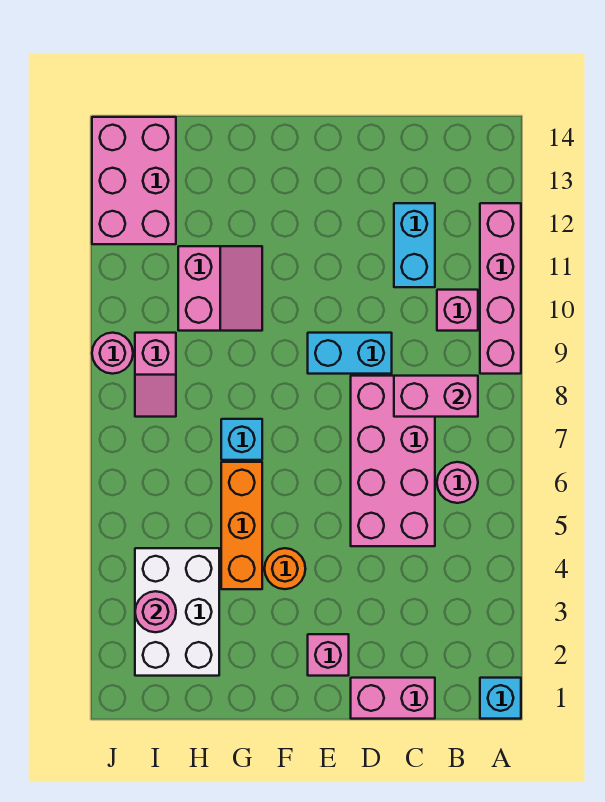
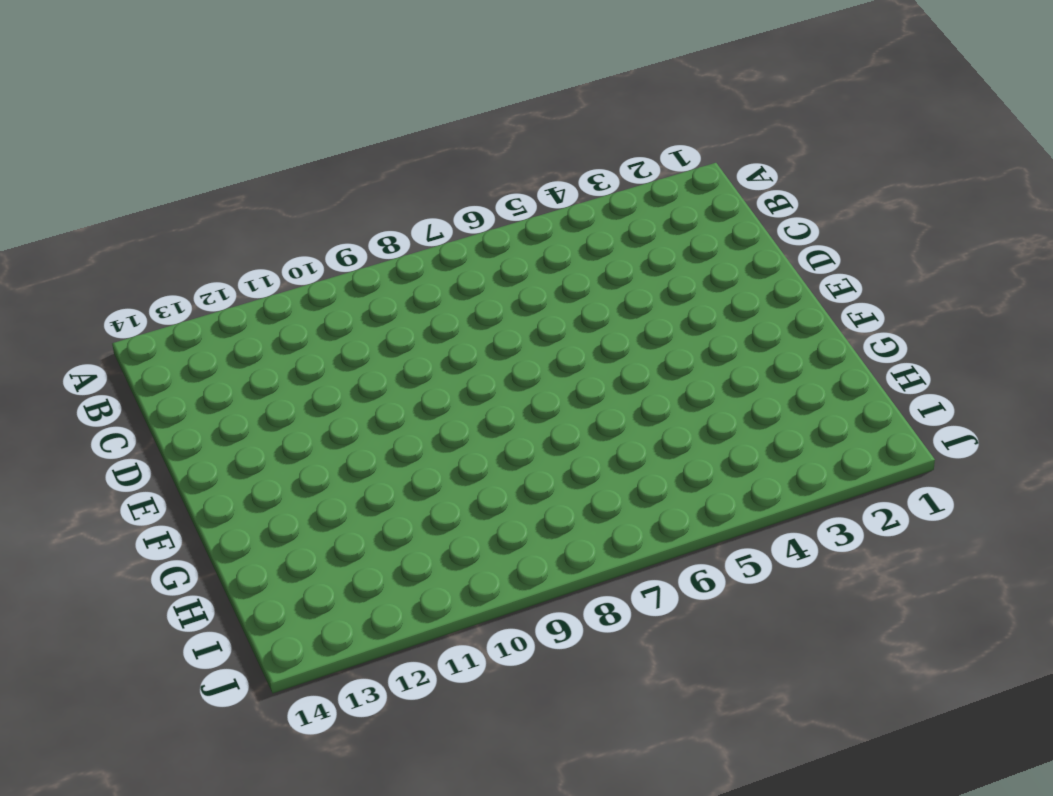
none -> cyan 1x1 brick [480,678,521,719]
none -> pink 1x4 brick [480,203,521,374]
none -> pink 1x1 round brick [437,462,478,503]

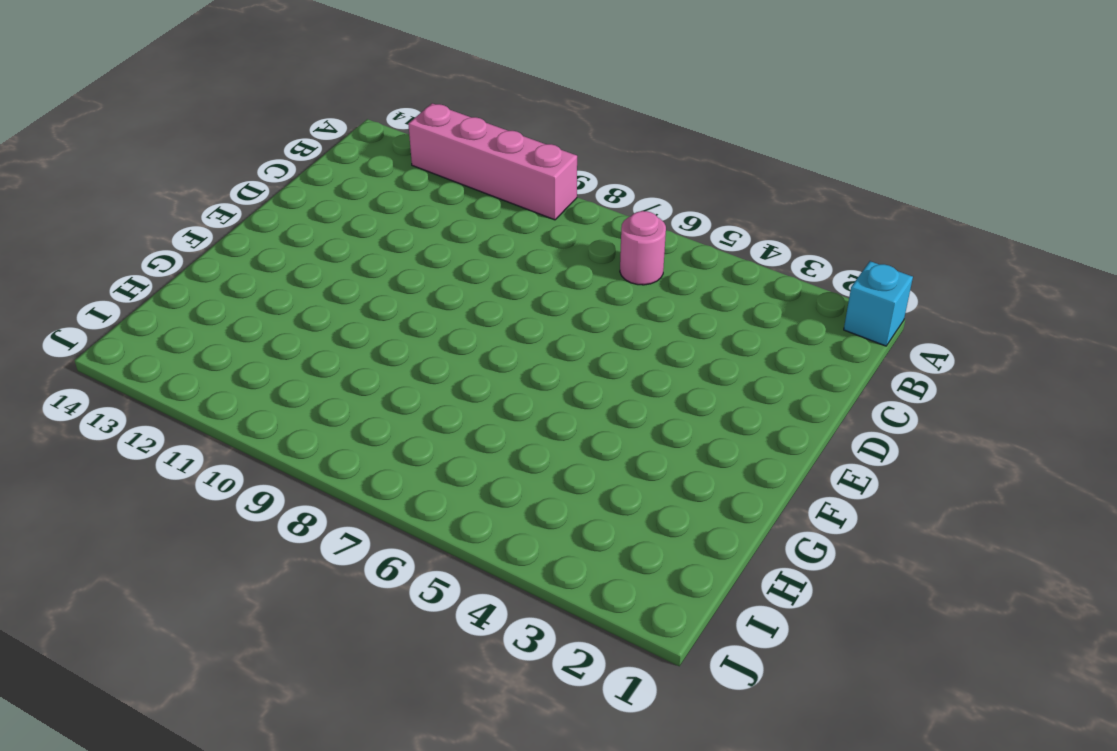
none -> pink 1x1 brick [437,290,478,331]
none -> pink 1x2 brick [351,678,435,719]
none -> pink 2x4 brick [351,376,435,546]

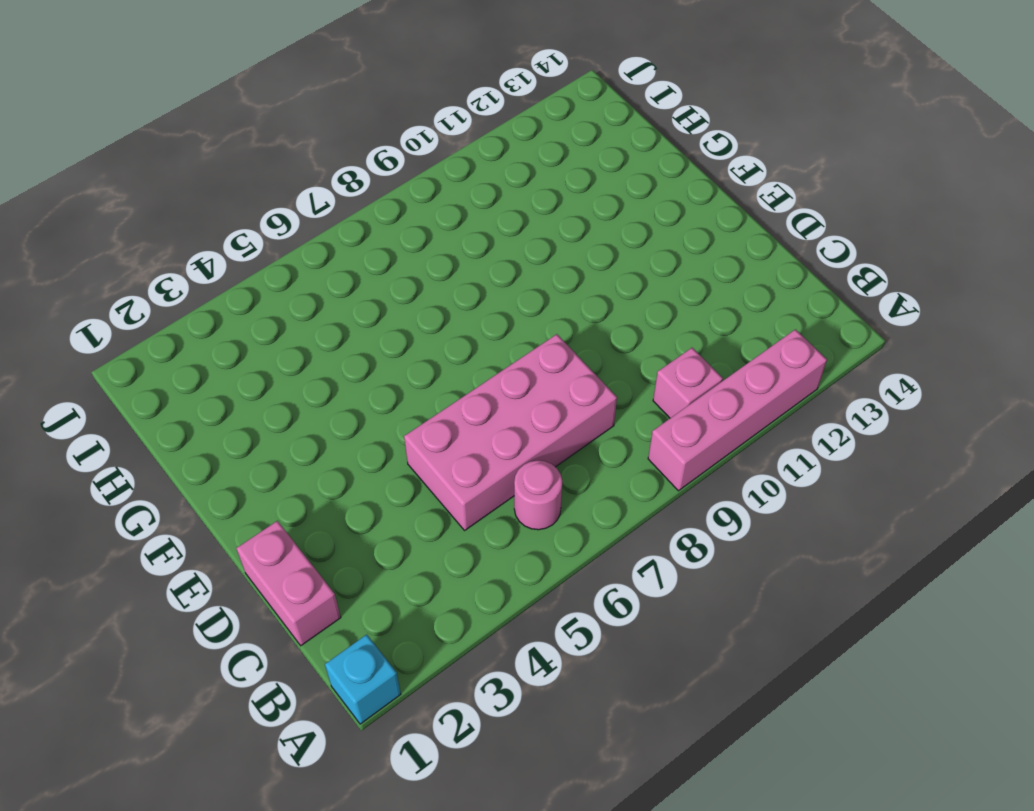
none -> cyan 1x2 brick [394,203,435,287]
none -> cyan 1x2 brick [308,333,392,374]
none -> pink 1x1 brick [308,634,349,676]

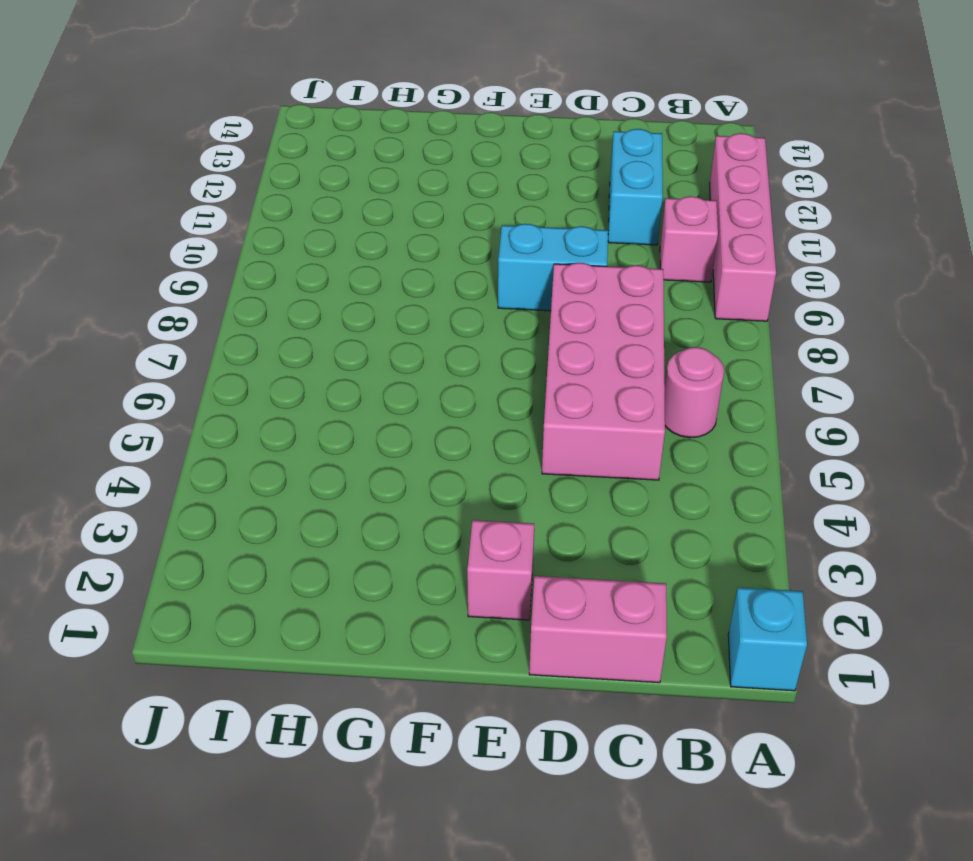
none -> orange 1x1 round brick [265,548,305,589]
none -> orange 1x3 brick [221,462,262,589]
none -> cyan 1x1 brick [221,419,262,460]

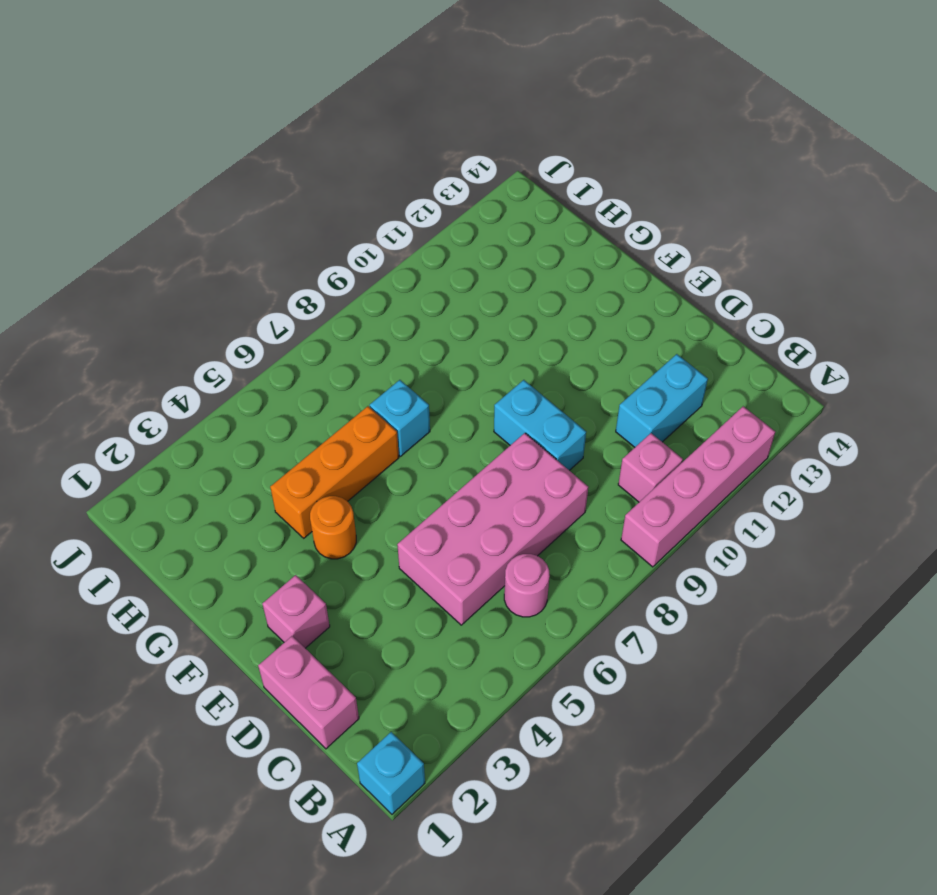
none -> pink 2x2 slope [178,246,262,331]
none -> white 2x3 brick [135,548,219,676]
none -> pink 1x2 slope [135,333,176,417]

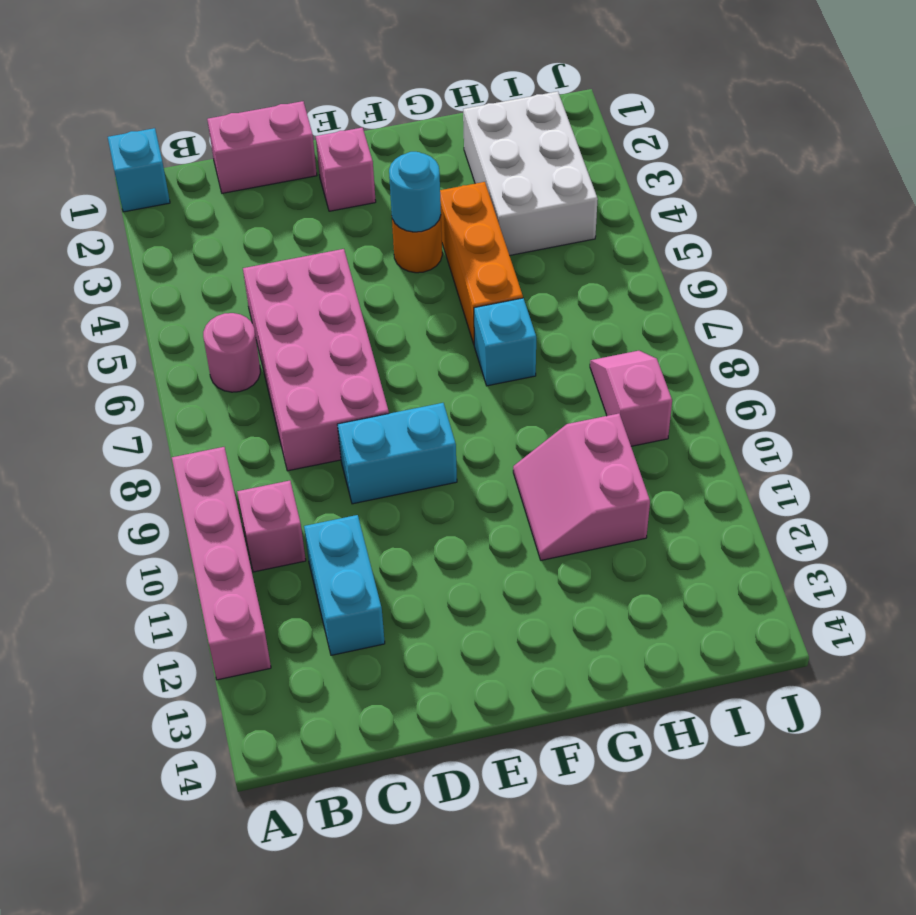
cyan 1x1 round brick [389,152,441,232] -> none
none -> pink 2x3 brick [92,117,176,244]
none -> pink 1x1 round brick [92,333,133,374]
none -> pink 1x2 brick [394,376,478,417]

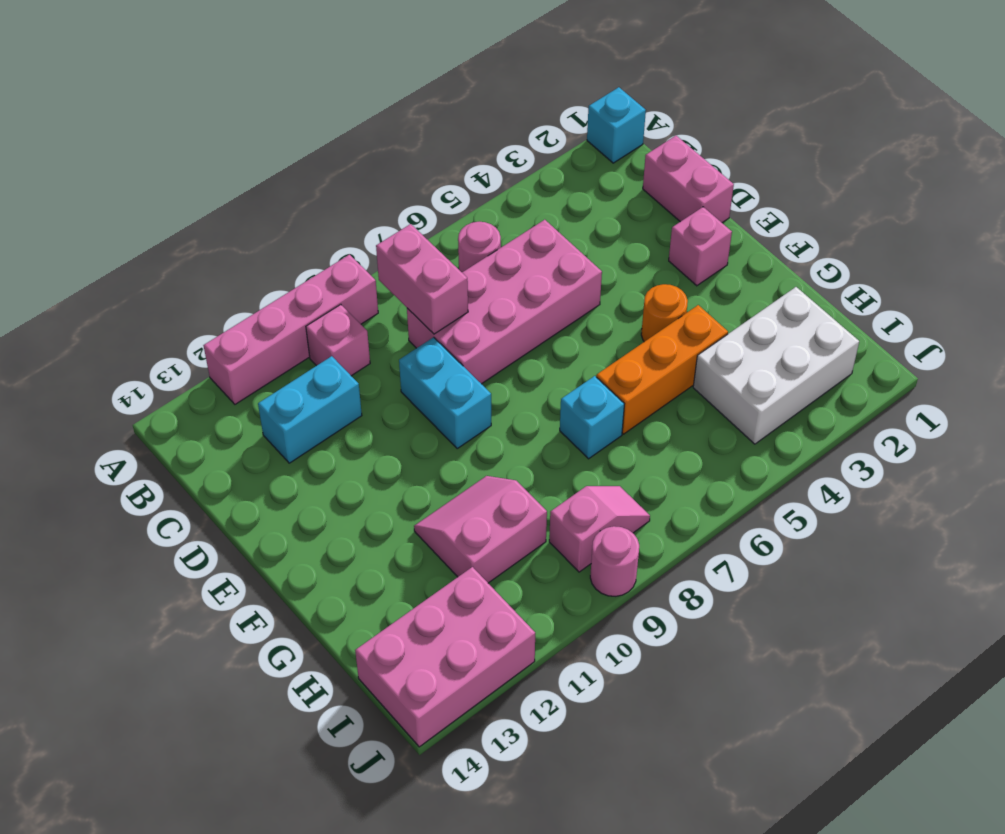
none -> pink 1x1 round brick [135,591,176,632]

